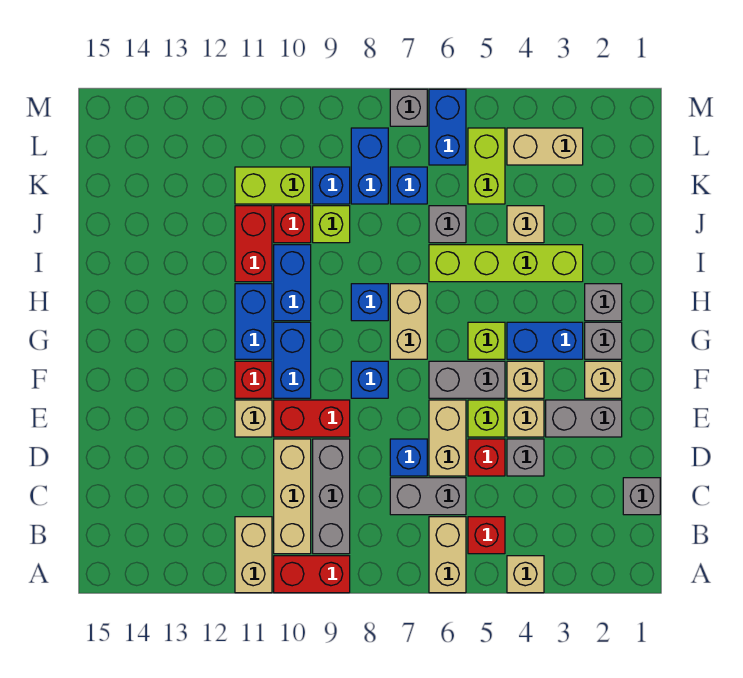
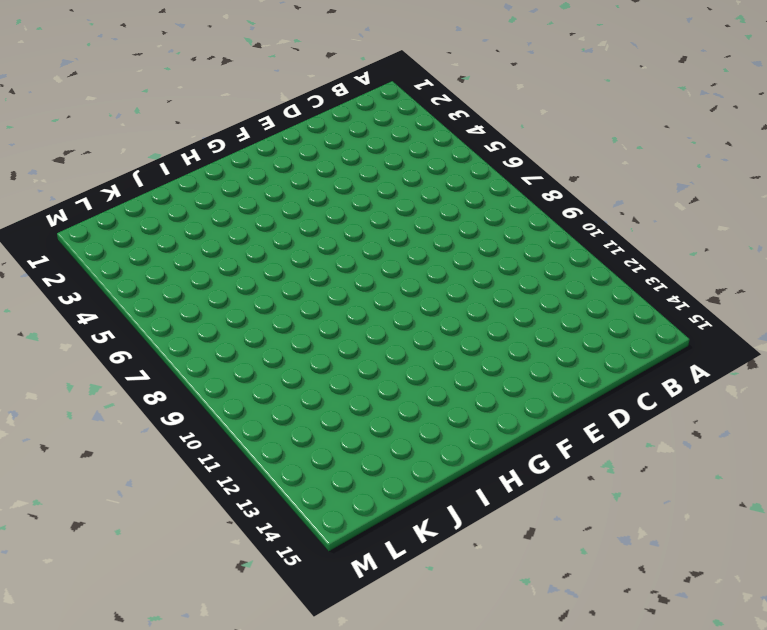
none -> tan 1x1 brick [507,556,544,593]
none -> tan 1x2 brick [429,517,466,593]
none -> red 1x2 brick [274,556,350,593]
none -> tan 1x2 brick [235,517,272,593]

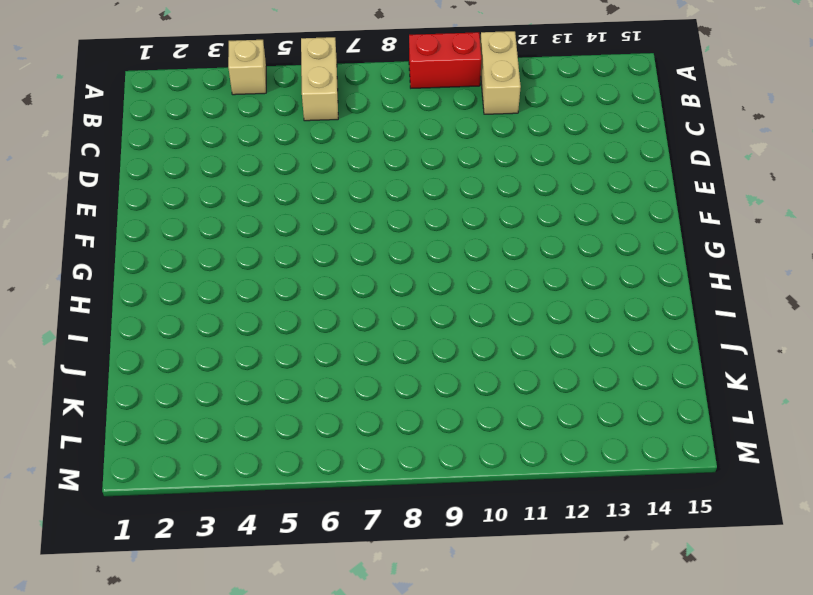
none -> red 1x1 brick [468,517,505,554]
none -> grey 1x3 brick [313,439,350,554]
none -> tan 1x3 brick [274,439,311,554]
none -> grey 1x1 brick [623,478,660,515]

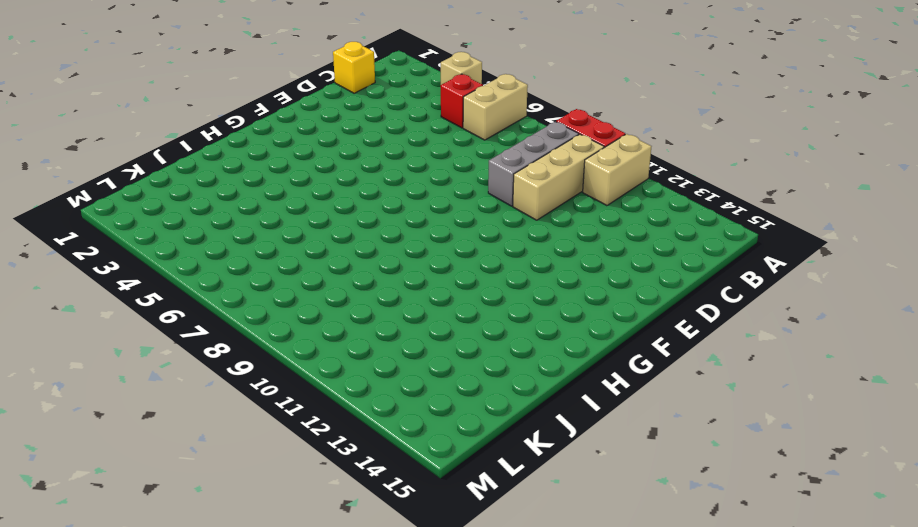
yellow 1x1 brick [333,42,375,93] -> grey 1x1 brick [623,478,660,515]
none -> grey 1x2 brick [390,478,466,515]
none -> grey 1x1 brick [507,439,544,476]
none -> red 1x1 brick [468,439,505,476]
none -> tan 1x2 brick [429,400,466,476]

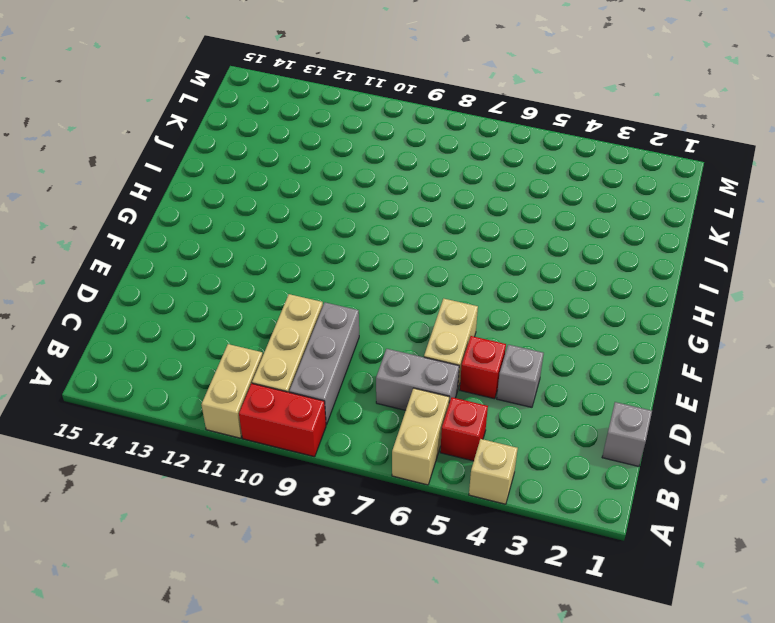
none -> blue 1x1 brick [390,439,427,476]
none -> grey 1x2 brick [546,400,622,437]
none -> tan 1x1 brick [507,400,544,437]
none -> lime 1x1 brick [468,400,505,437]

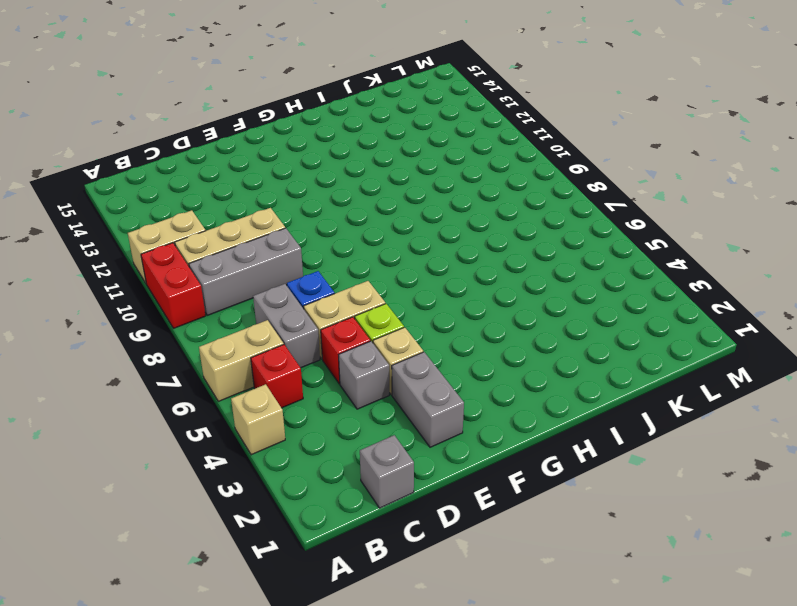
none -> red 1x2 brick [274,400,350,437]
none -> tan 1x1 brick [235,400,272,437]
none -> tan 1x1 brick [585,361,622,398]
none -> tan 1x1 brick [507,361,544,398]

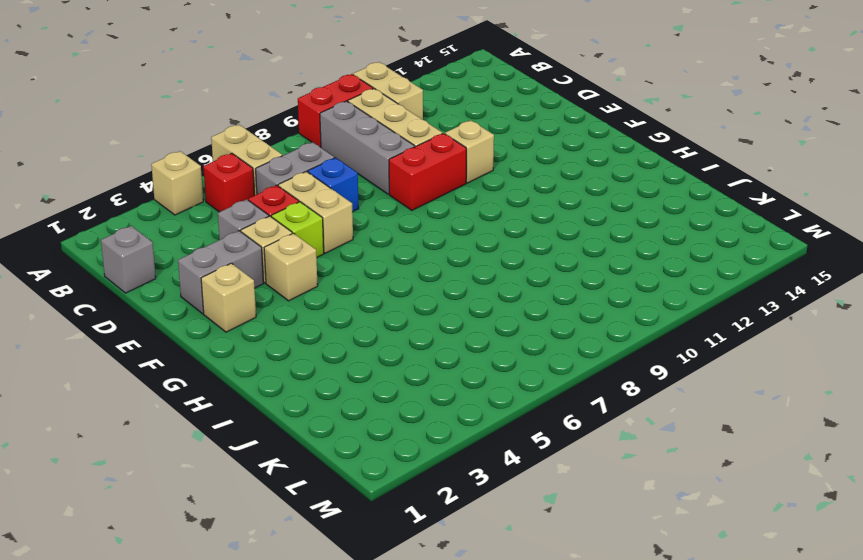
none -> grey 1x2 brick [429,361,505,398]
none -> blue 1x1 brick [351,361,388,398]
none -> blue 1x2 brick [274,322,311,398]
none -> red 1x1 brick [235,361,272,398]

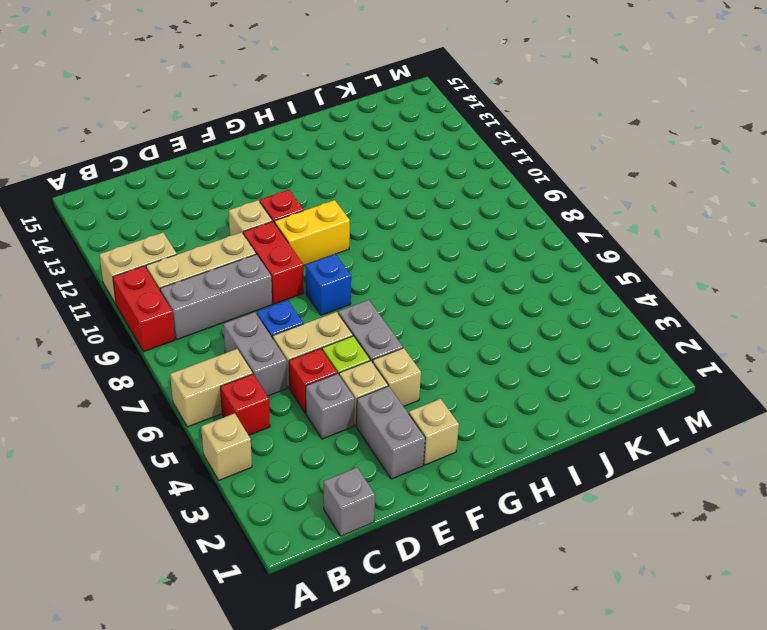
yellow 1x2 brick [275,200,350,266] -> blue 1x2 brick [274,322,311,398]
none -> grey 1x1 brick [585,322,622,359]
none -> blue 1x2 brick [507,322,583,359]
none -> lime 1x1 brick [468,322,505,359]
none -> tan 1x2 brick [390,284,427,359]

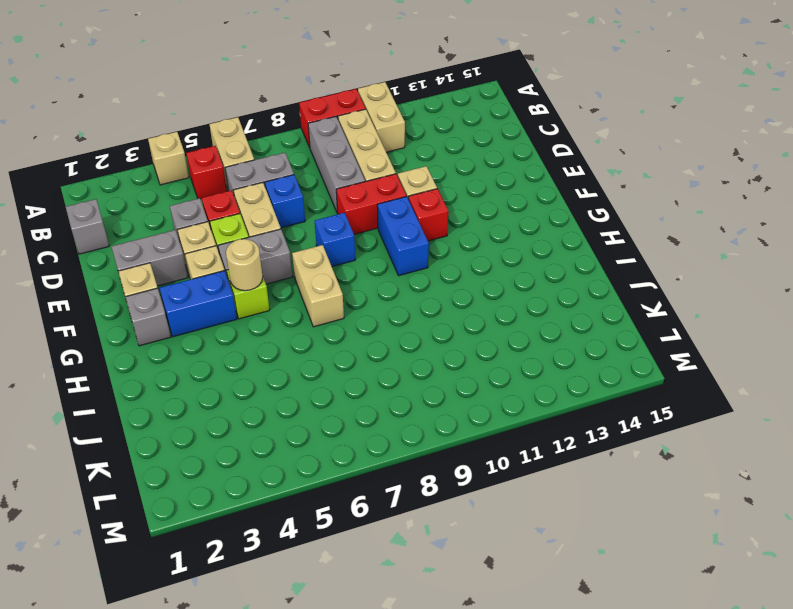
tan 1x1 round brick [226,239,263,291] -> none
none -> blue 1x2 brick [235,284,272,359]
none -> grey 1x1 brick [585,284,622,321]
none -> blue 1x1 brick [351,284,388,321]
none -> blue 1x2 brick [274,245,311,321]

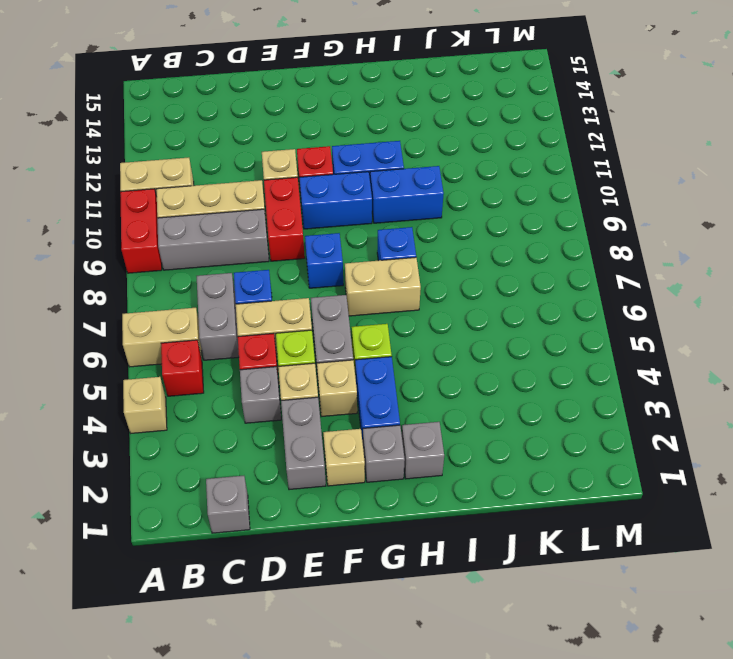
none -> lime 1x4 brick [429,245,583,282]
none -> red 1x2 brick [235,206,272,282]
none -> tan 1x1 brick [507,206,544,243]
none -> grey 1x1 brick [429,206,466,243]

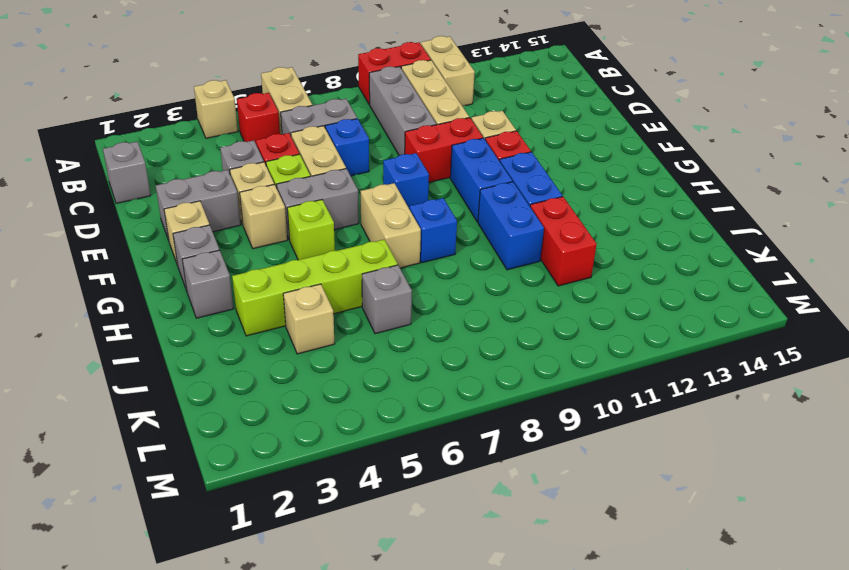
none -> blue 1x2 brick [507,322,583,359]
none -> lime 1x1 brick [313,206,350,243]
none -> red 1x1 brick [274,206,311,243]
none -> lime 1x2 brick [468,128,505,204]

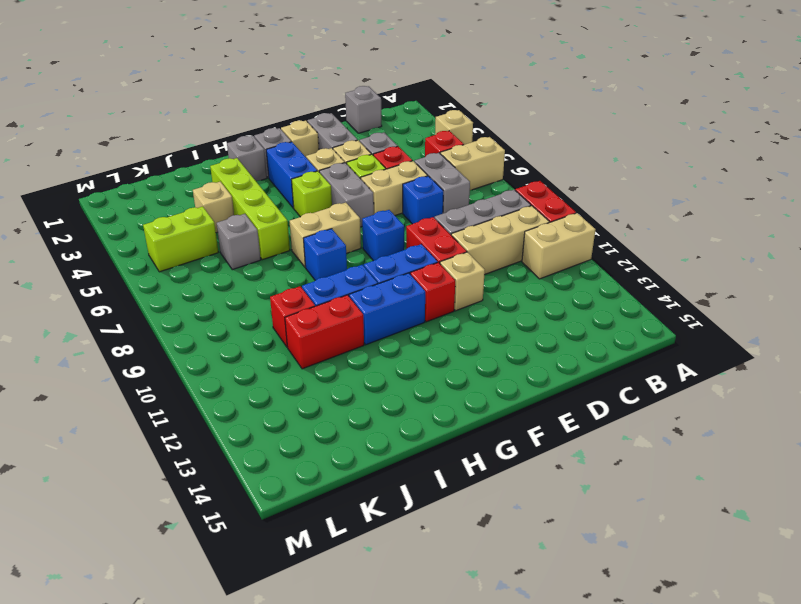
none -> lime 1x1 brick [313,206,350,243]
none -> blue 1x1 brick [390,167,427,204]
none -> blue 1x2 brick [351,128,388,204]
none -> blue 1x1 brick [313,167,350,204]

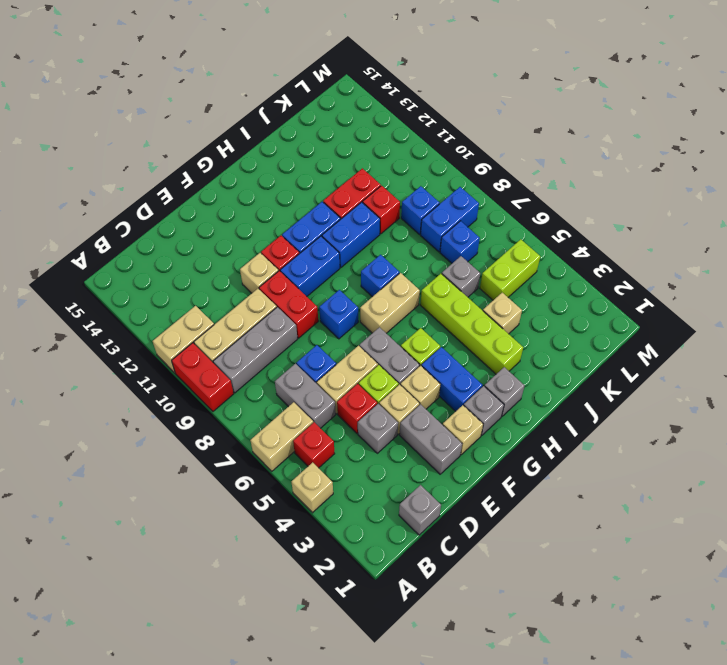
none -> lime 1x1 brick [313,206,350,243]
none -> lime 1x2 brick [235,167,311,204]
none -> tan 1x2 brick [507,128,583,165]
none -> blue 1x2 brick [429,89,466,165]

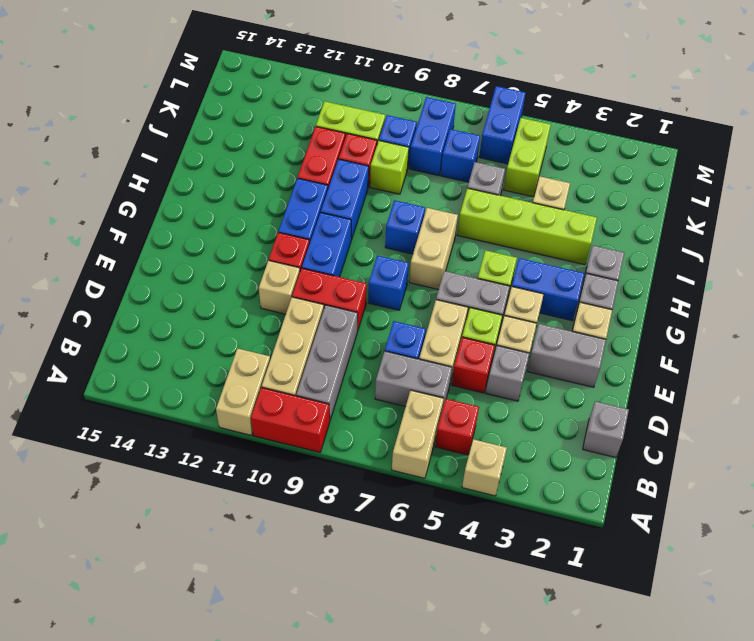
none -> tan 1x2 brick [507,128,583,165]
none -> grey 1x1 brick [390,89,427,126]

